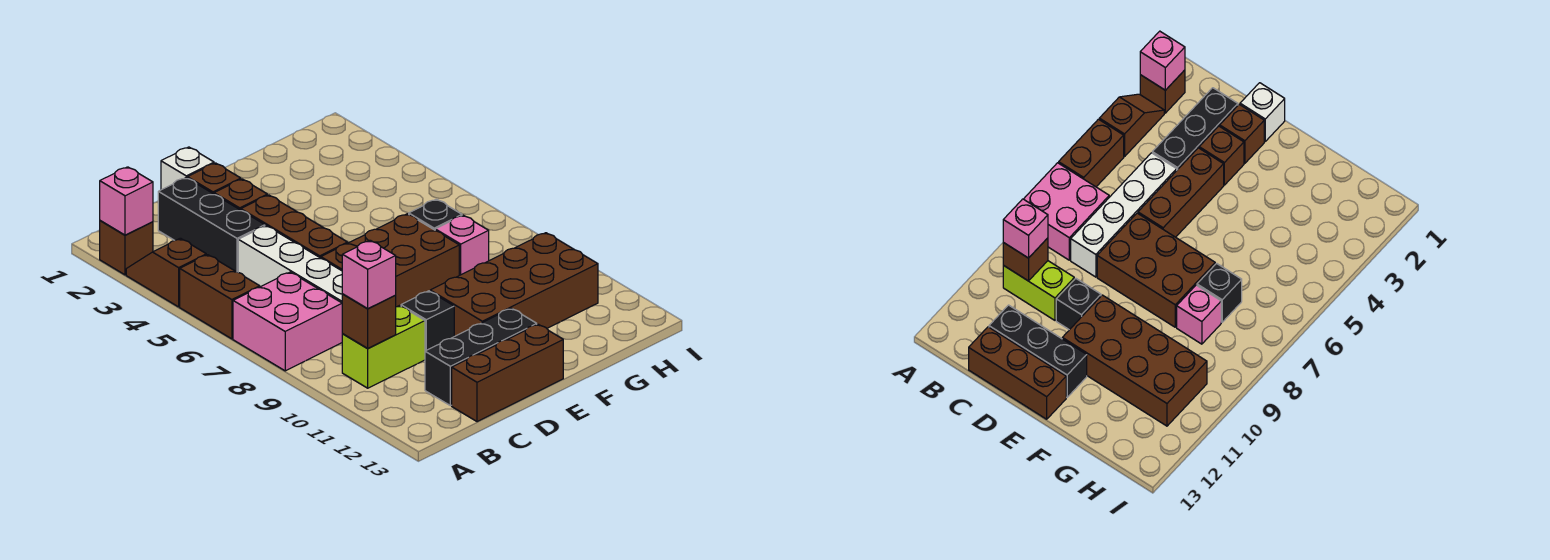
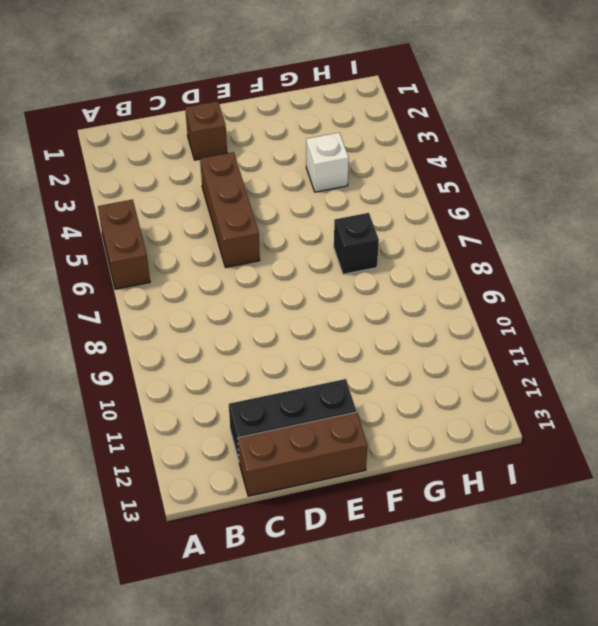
white 1x1 brick [306,133,349,192] -> white 1x1 brick moved to [161,147,214,190]
none -> brown 1x1 brick [100,221,153,275]
none -> brown 1x2 slope [126,238,206,307]
none -> pink 2x2 brick [233,272,342,371]

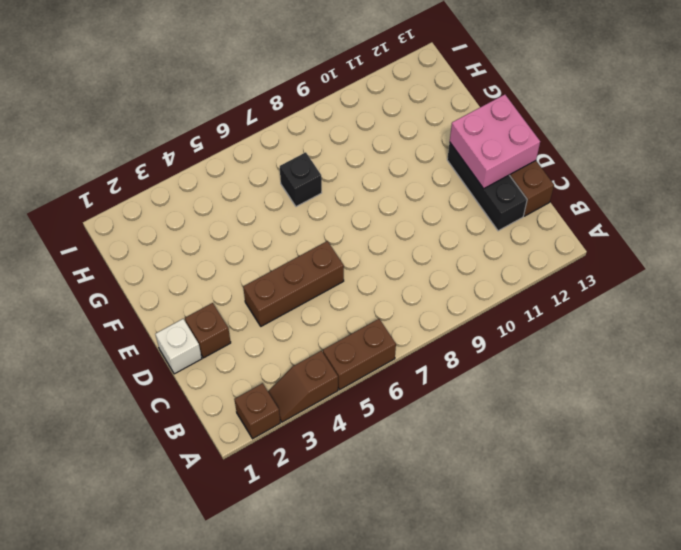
pink 2x2 brick [450,95,540,189] -> pink 2x2 brick moved to [233,272,342,371]
none -> lime 1x2 brick [342,306,425,388]
none -> black 1x3 brick [158,178,265,272]
none -> white 1x4 brick [238,226,342,303]

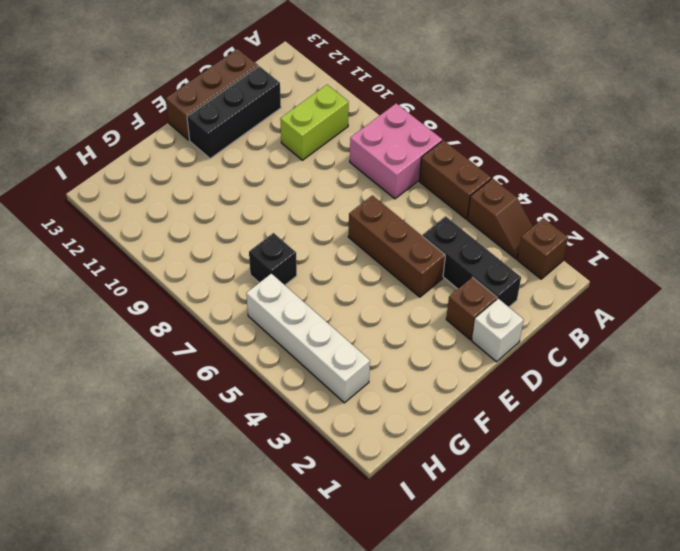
white 1x4 brick [246,273,370,403] -> white 1x4 brick moved to [238,226,342,303]
none -> brown 1x1 brick [214,179,267,210]
none -> brown 2x3 brick [321,214,459,307]
none -> black 1x1 brick [401,291,454,351]

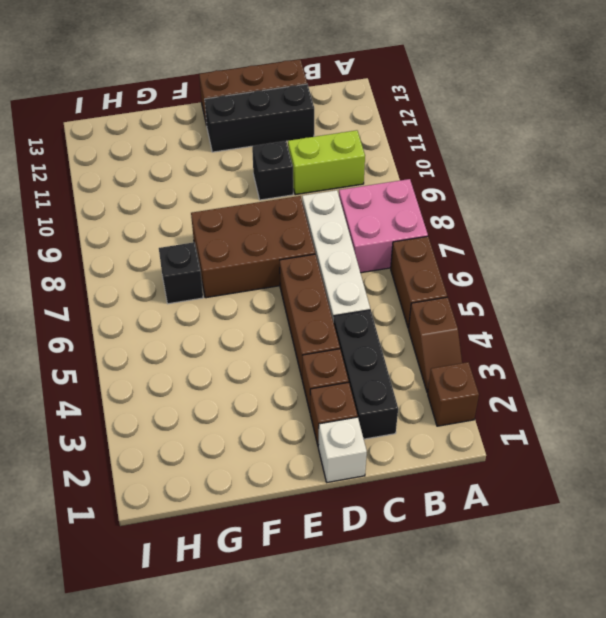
none -> brown 2x4 brick [430,233,598,336]
none -> pink 1x1 brick [435,215,489,275]
none -> pink 1x1 brick [100,167,153,235]

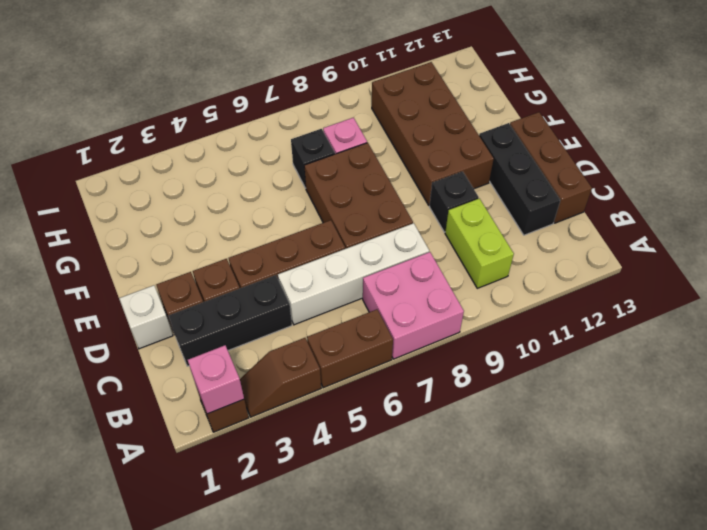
none -> brown 1x1 brick [342,294,396,348]
none -> pink 1x1 brick [342,240,396,308]

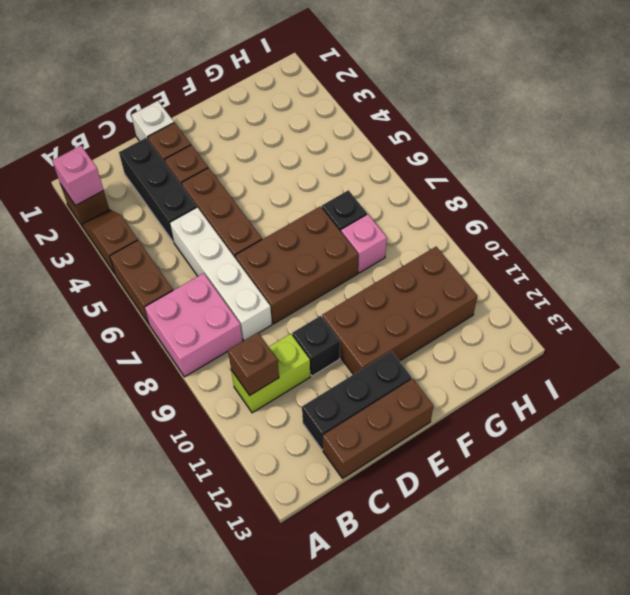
none -> pink 1x1 brick [342,240,396,308]

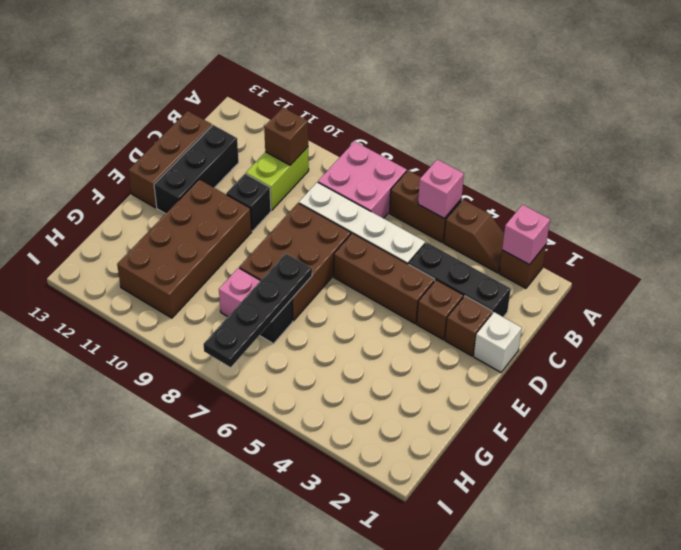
pink 1x1 brick [418,159,464,218] -> pink 1x1 brick moved to [342,240,396,308]
black 1x4 plate [203,253,312,367] -> none

